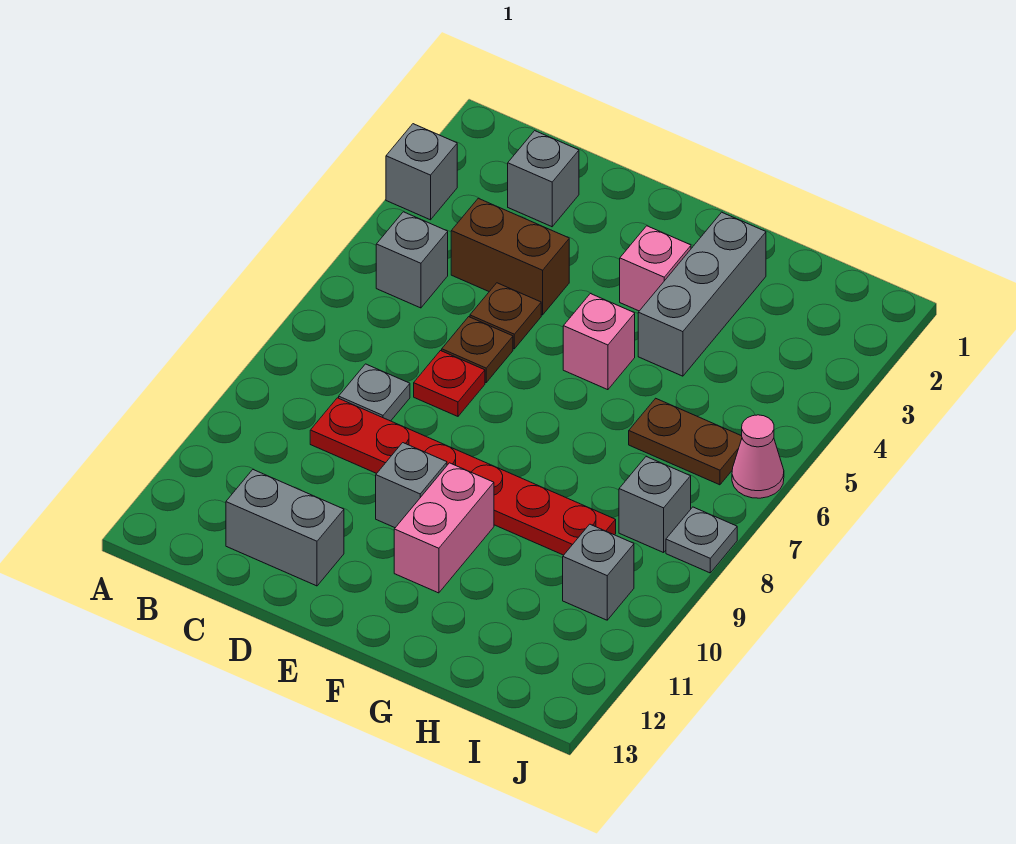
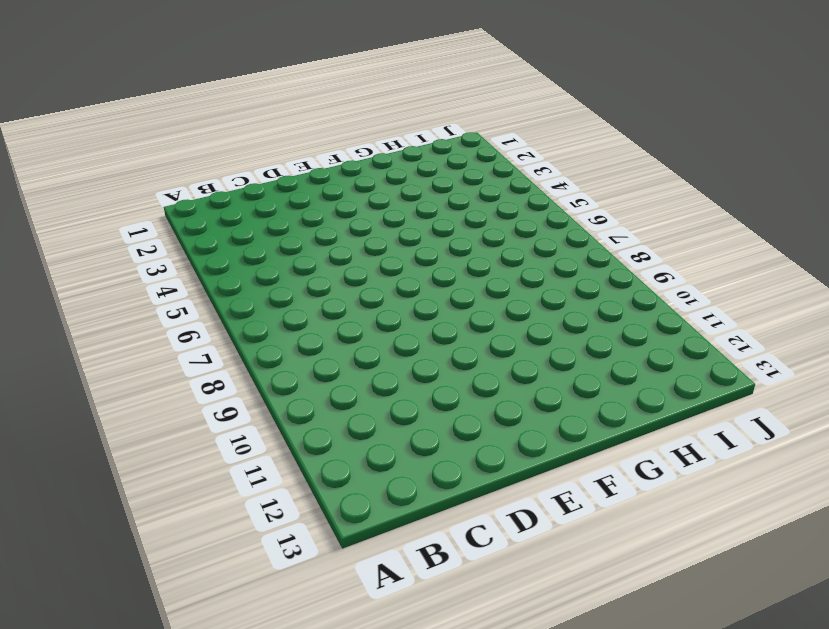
none -> grey 1x1 brick [386,124,457,220]
none -> grey 1x1 brick [376,212,448,308]
none -> grey 1x1 brick [508,131,579,227]

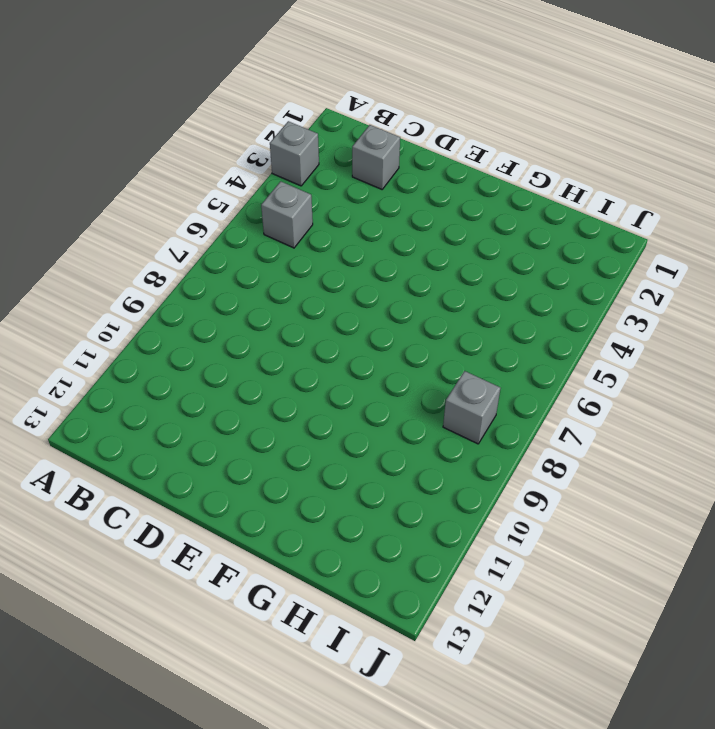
none -> brown 1x2 brick [451,198,569,315]
none -> grey 1x1 plate [339,364,410,421]
none -> red 1x6 plate [310,398,616,555]

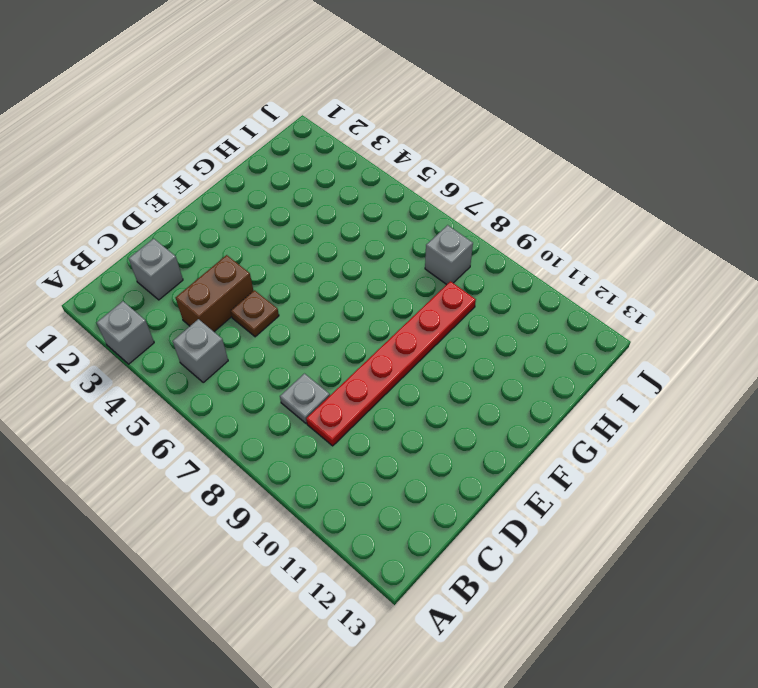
none -> grey 1x2 brick [226,470,344,586]
none -> brown 1x1 plate [442,317,513,383]
none -> red 1x1 plate [414,351,485,416]

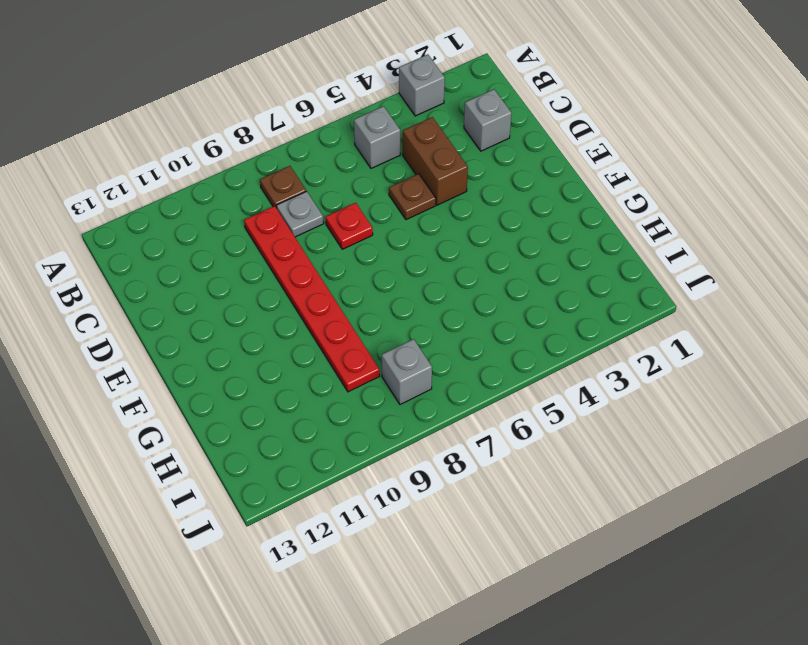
brown 1x1 plate [260,166,306,208] -> brown 1x1 plate moved to [442,317,513,383]
none -> grey 1x2 brick [226,470,344,586]
none -> grey 1x1 brick [376,443,447,528]
none -> pink 1x1 brick [620,226,691,311]

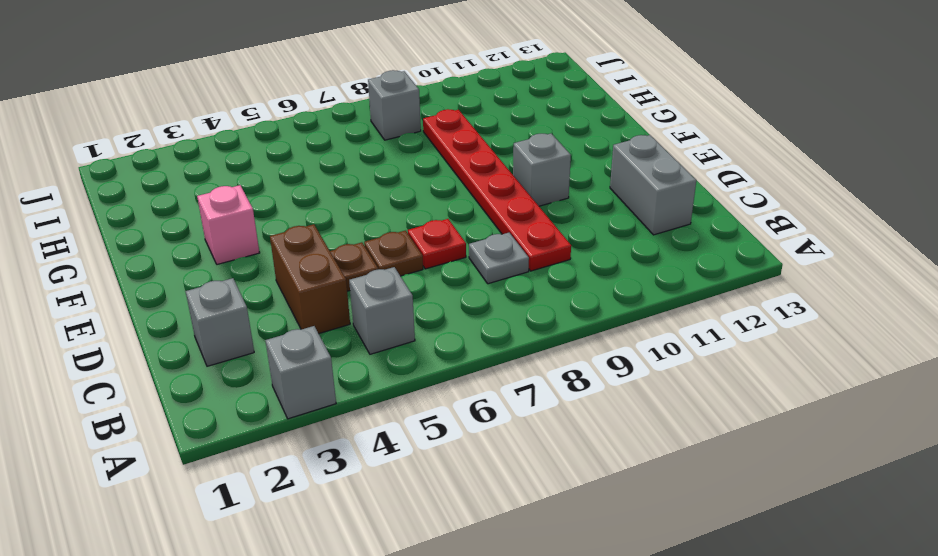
none -> pink 1x1 brick [563,294,635,390]
none -> pink 1x2 brick [394,463,494,593]
none -> grey 1x3 brick [638,212,766,376]

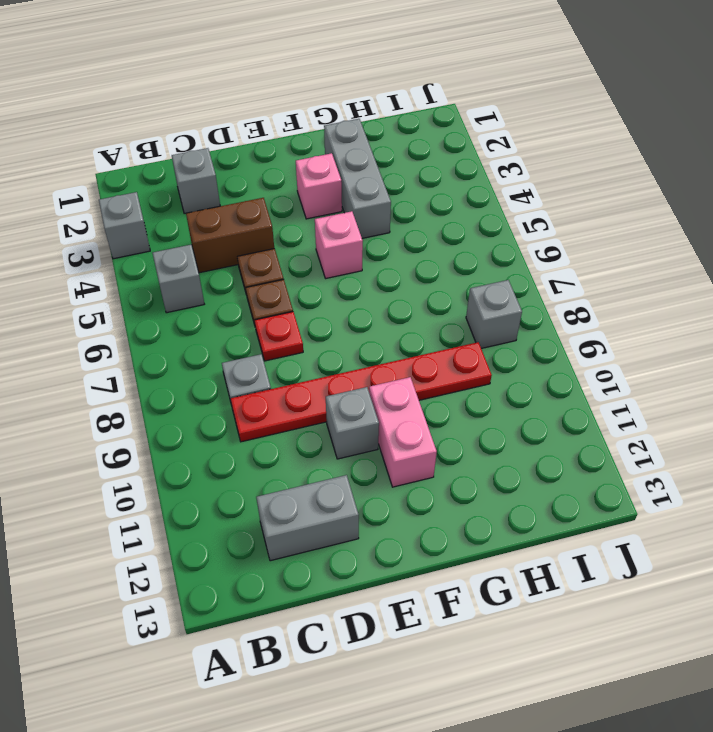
none -> brown 1x2 plate [629,398,742,485]
none -> grey 1x1 brick [563,524,634,620]
none -> pink 1x1 cone [732,415,784,498]

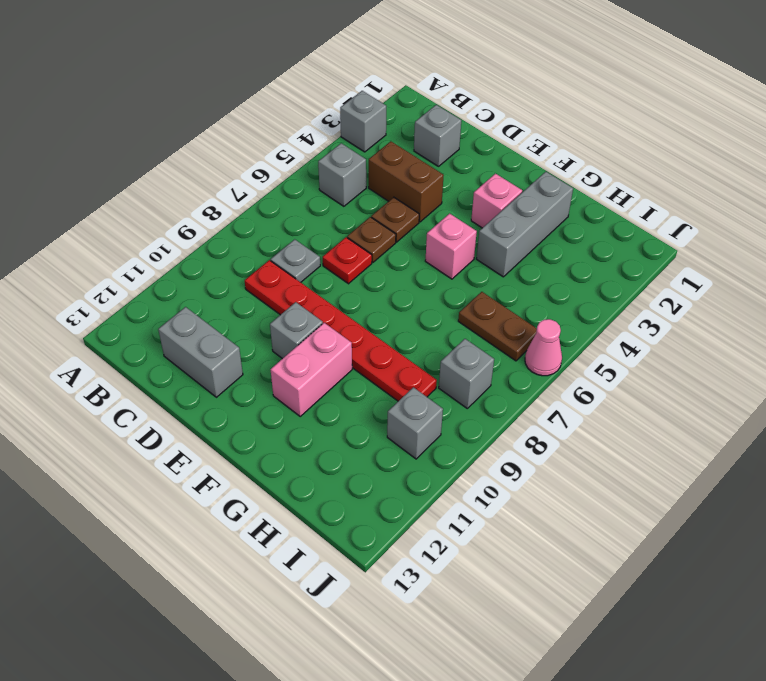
none -> grey 1x1 plate [666,507,737,573]

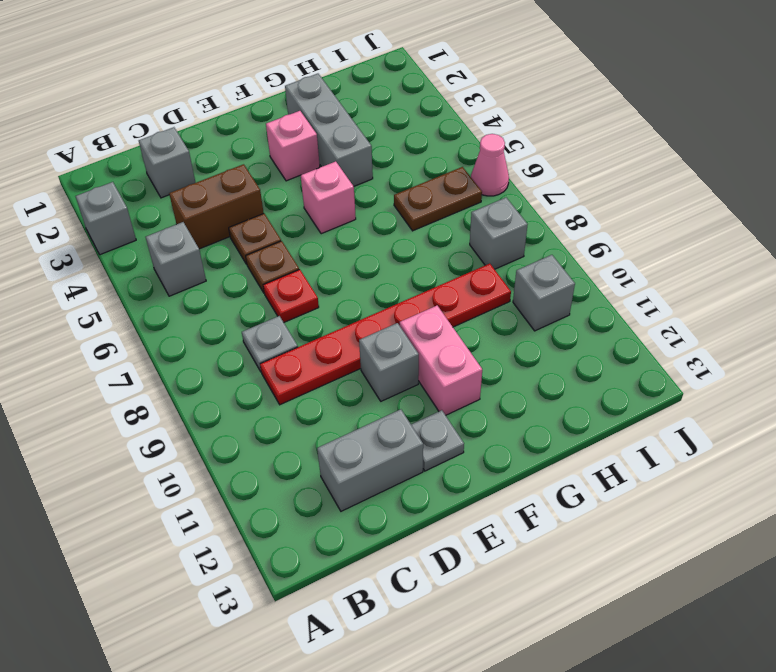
grey 1x1 plate [411,410,464,471] -> grey 1x1 plate moved to [666,507,737,573]

